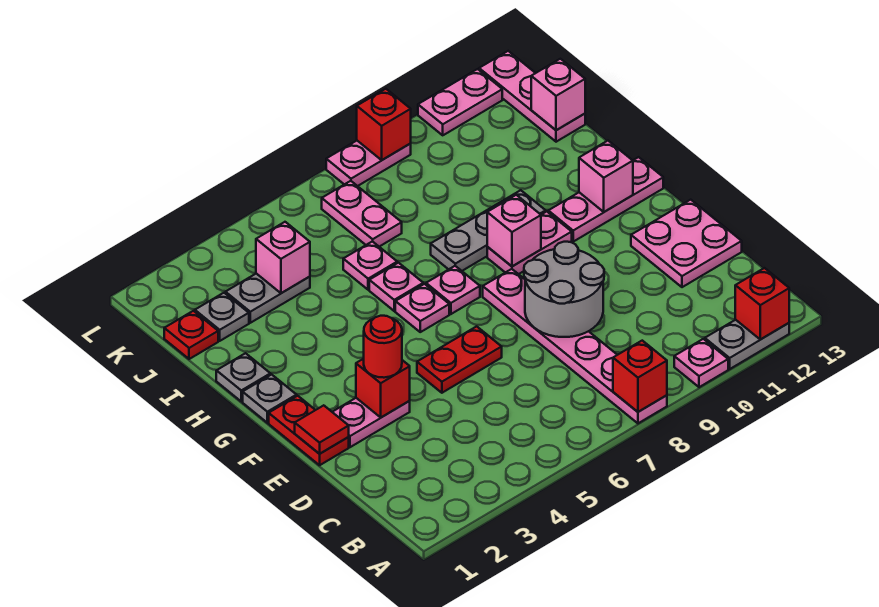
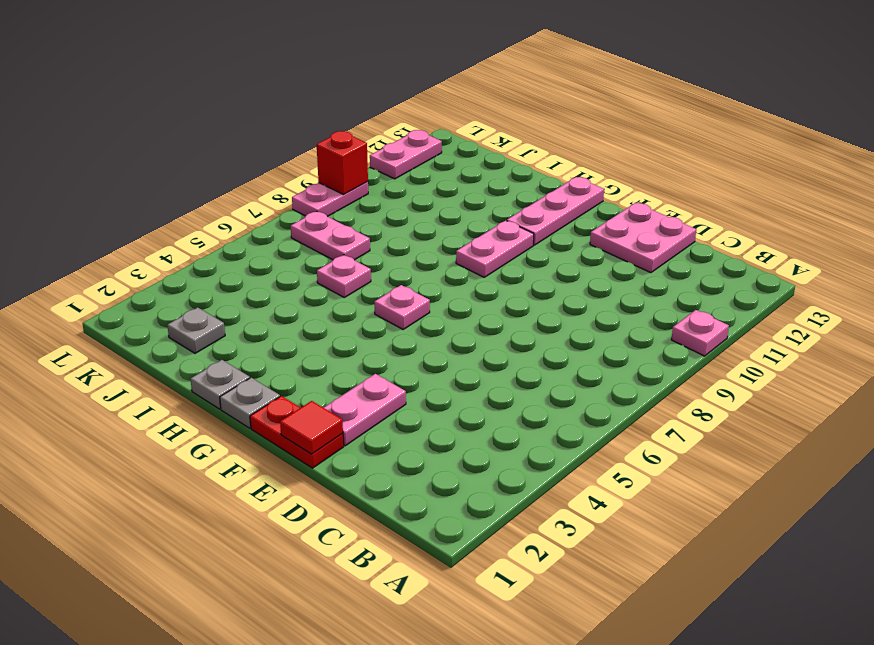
none -> pink 1x6 plate [483,269,667,423]
none -> grey 1x2 plate [705,320,789,369]
none -> red 1x2 plate [417,326,502,393]
none -> pink 1x1 plate [426,266,480,314]

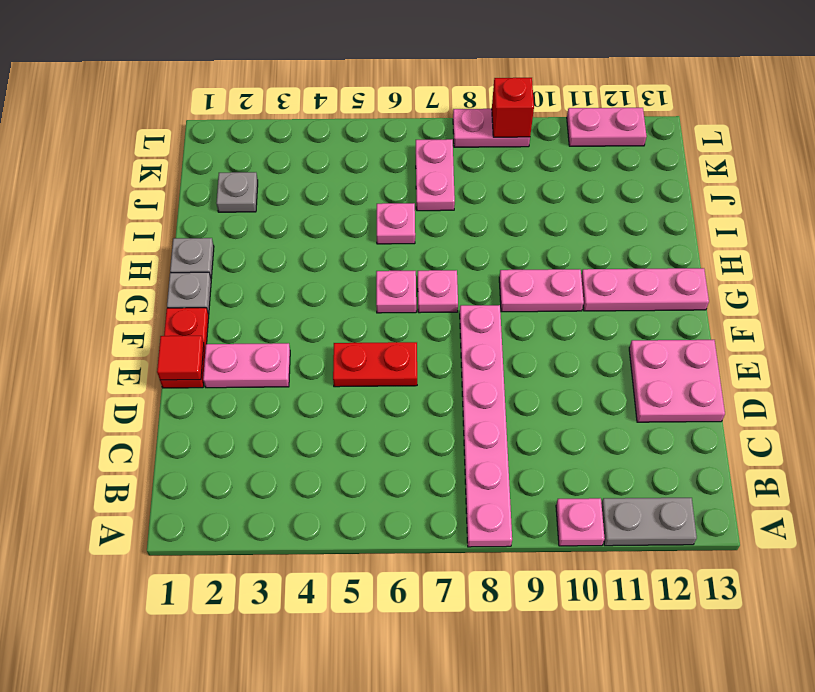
none -> pink 1x1 plate [369,263,423,311]
none -> grey 1x3 plate [431,190,546,271]
none -> red 1x1 plate [164,311,218,359]
none -> grey 1x2 plate [225,274,310,323]

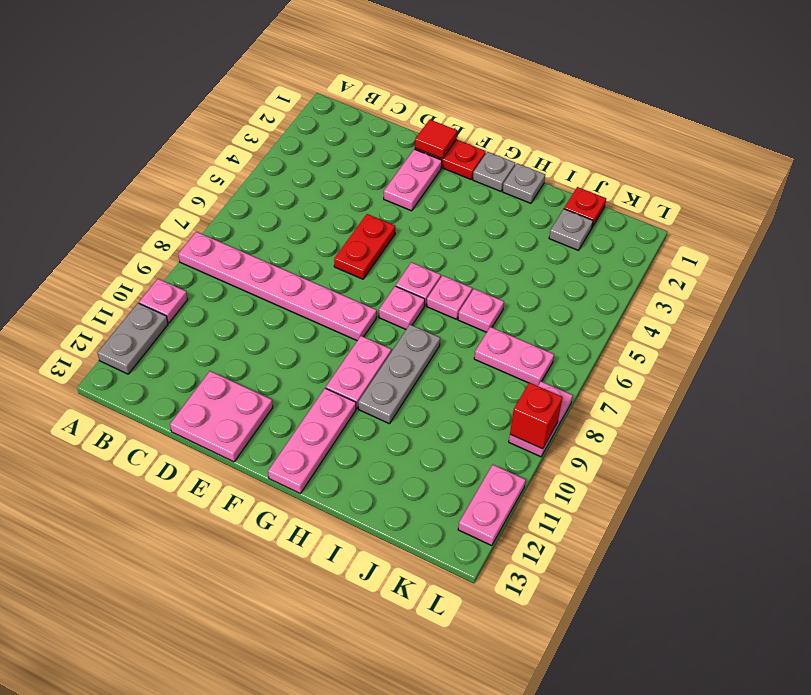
none -> grey 1x2 plate [225,274,310,323]
none -> pink 1x3 plate [479,51,585,142]
none -> red 1x1 brick [613,341,667,412]
none -> red 1x1 brick [735,268,789,340]

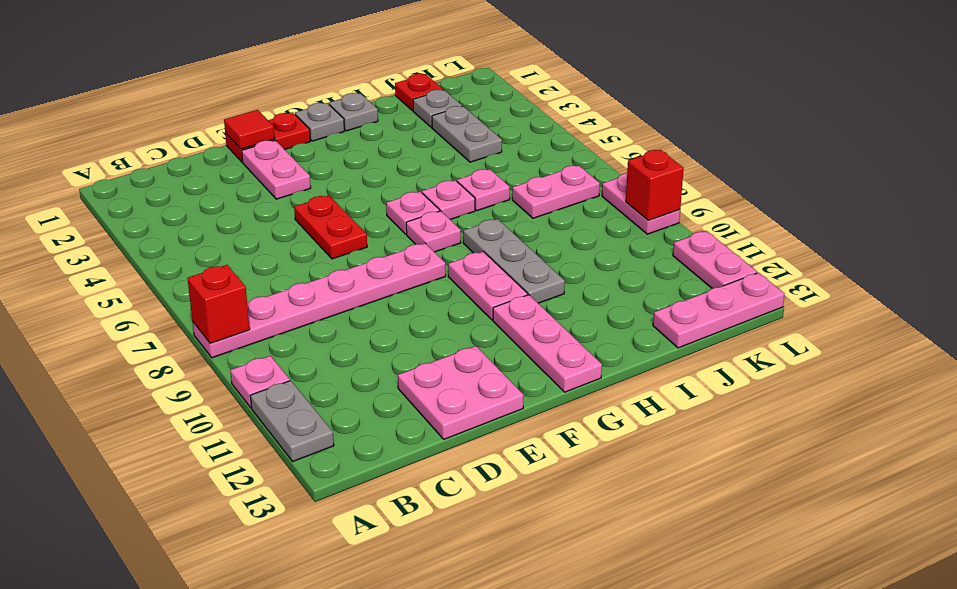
none -> red 1x1 brick [735,268,789,340]
none -> grey 2x2 round brick [524,242,604,337]
none -> red 1x1 brick [356,359,410,417]
none -> pink 1x1 brick [487,195,541,266]

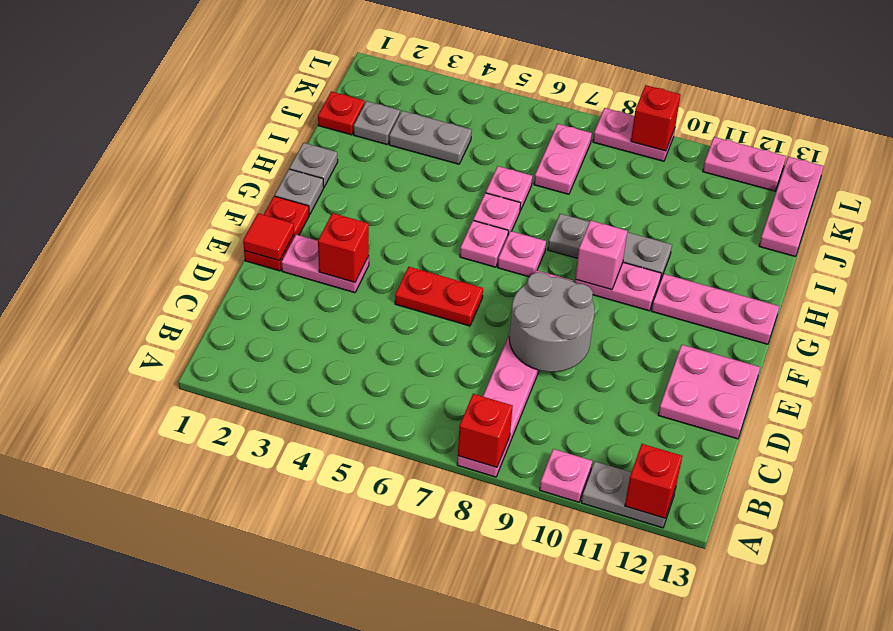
none -> pink 1x1 brick [579,141,633,212]
none -> pink 1x1 brick [256,222,310,293]
none -> pink 1x1 brick [531,59,585,130]
none -> red 1x1 round brick [364,316,402,378]

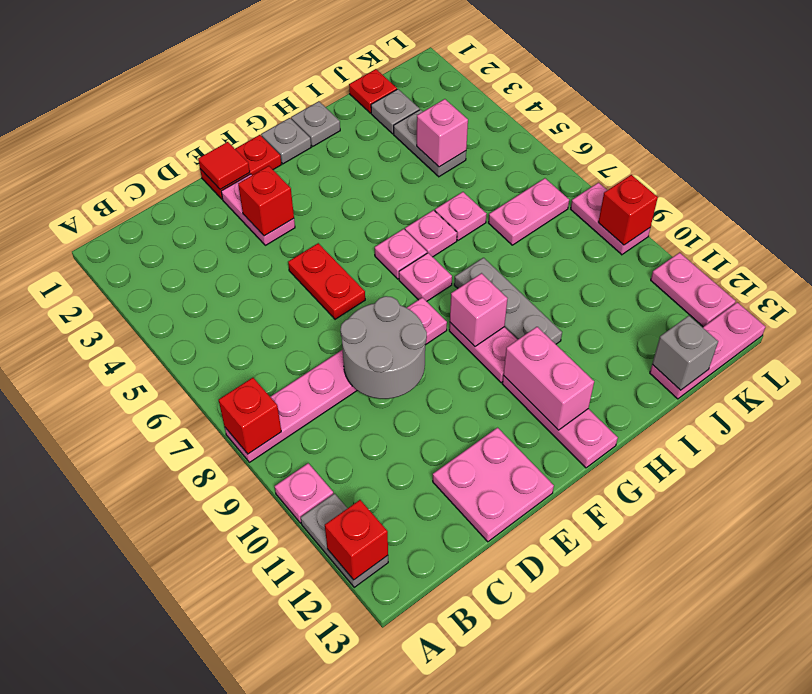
pink 1x2 brick [503,327,594,430] -> pink 1x1 brick [579,141,633,212]
grey 1x1 brick [652,316,718,390] -> pink 1x1 brick [531,59,585,130]
none -> red 1x1 round brick [364,316,402,378]

